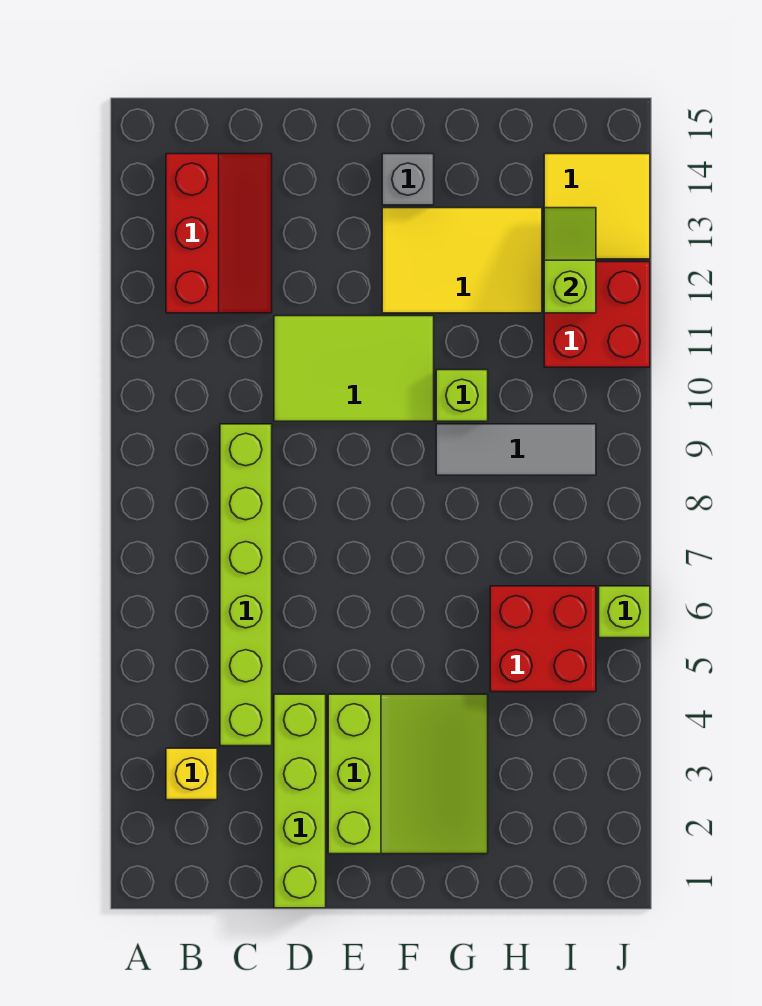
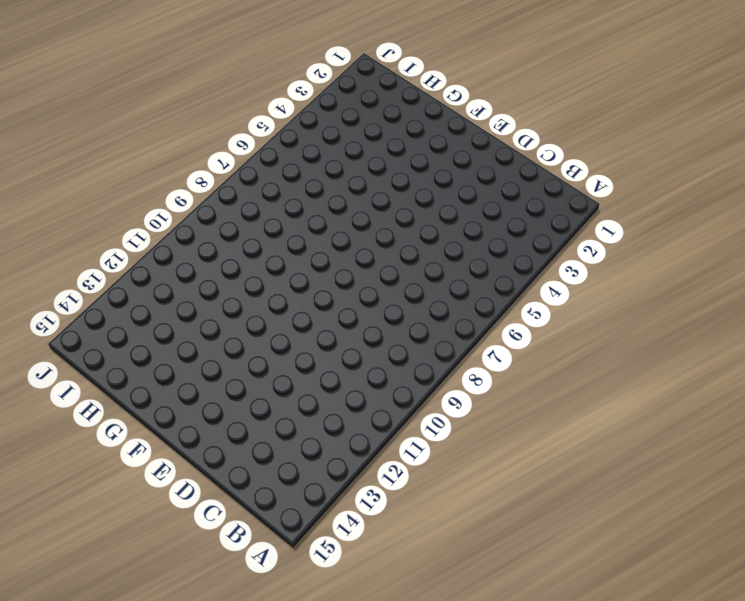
none -> yellow 1x1 brick [166,748,217,800]
none -> red 2x3 slope [166,154,272,313]
none -> lime 1x6 brick [220,424,272,746]

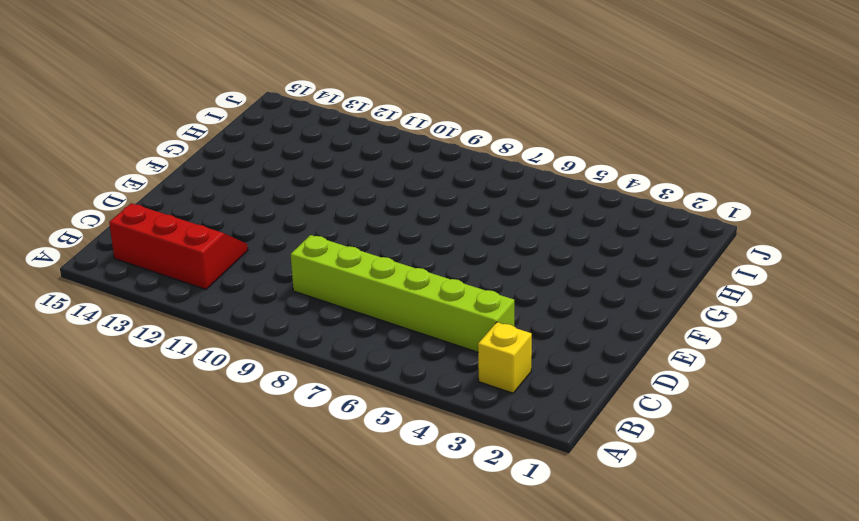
none -> lime 1x4 brick [274,694,326,908]
none -> lime 2x3 tile [274,316,434,421]
none -> lime 3x3 slope [328,694,488,854]

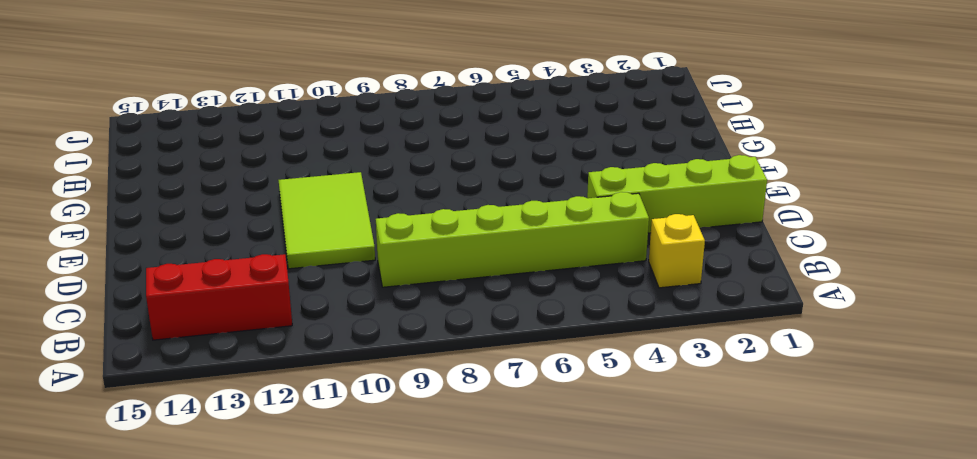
none -> lime 3x3 slope [328,694,488,854]
none -> yellow 2x3 tile [382,208,542,313]
none -> grey 1x1 brick [382,154,434,205]

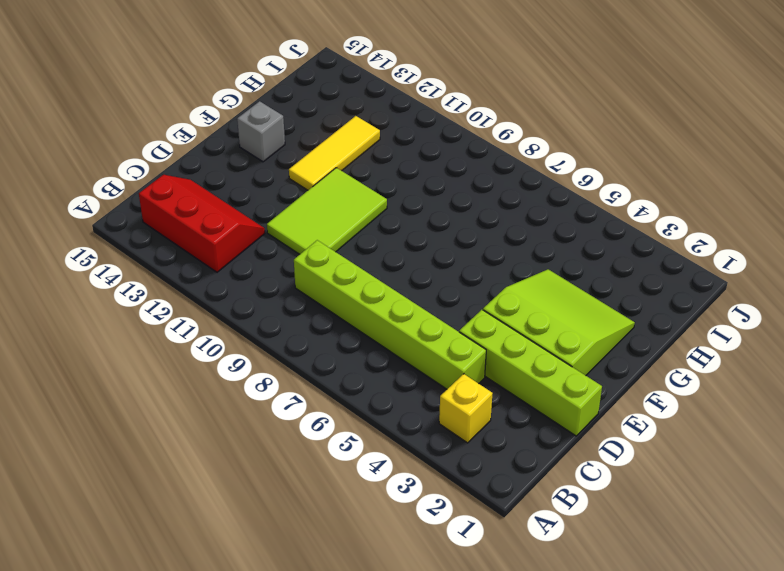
yellow 1x3 tile [289,116,380,190] -> yellow 2x3 tile [382,208,542,313]
none -> grey 1x3 tile [436,424,596,475]
none -> lime 1x1 brick [436,370,488,421]
none -> red 2x2 brick [490,586,596,692]

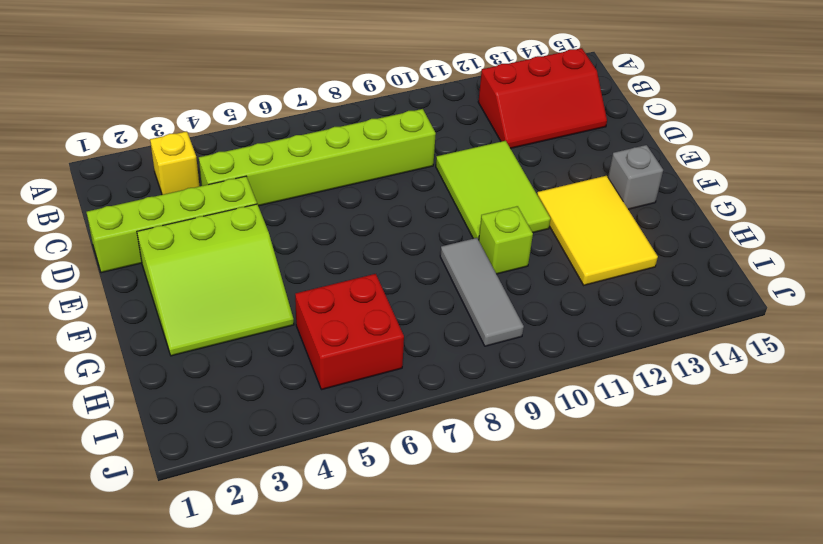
none -> red 2x2 brick [544,262,650,367]
none -> yellow 2x2 tile [544,154,650,259]
none -> lime 1x1 brick [599,586,650,638]

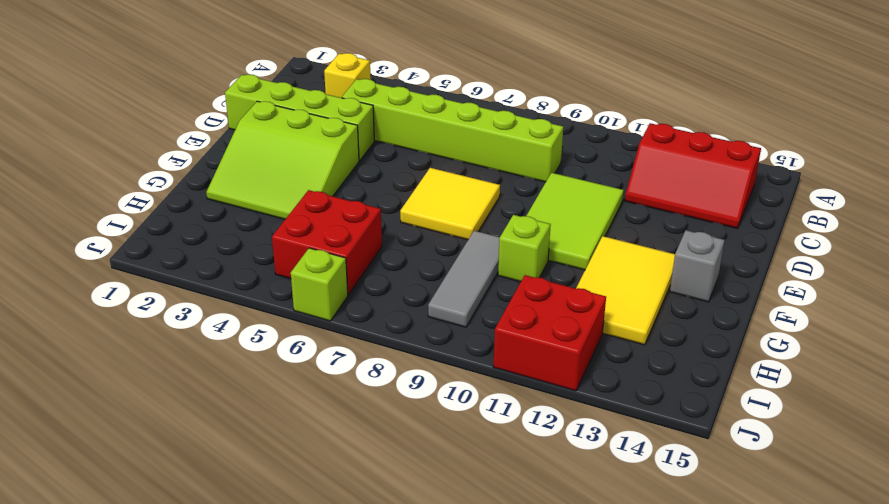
yellow 2x2 tile [400,168,500,240] -> yellow 2x2 tile moved to [544,154,650,259]
none -> lime 1x2 slope [544,208,596,313]

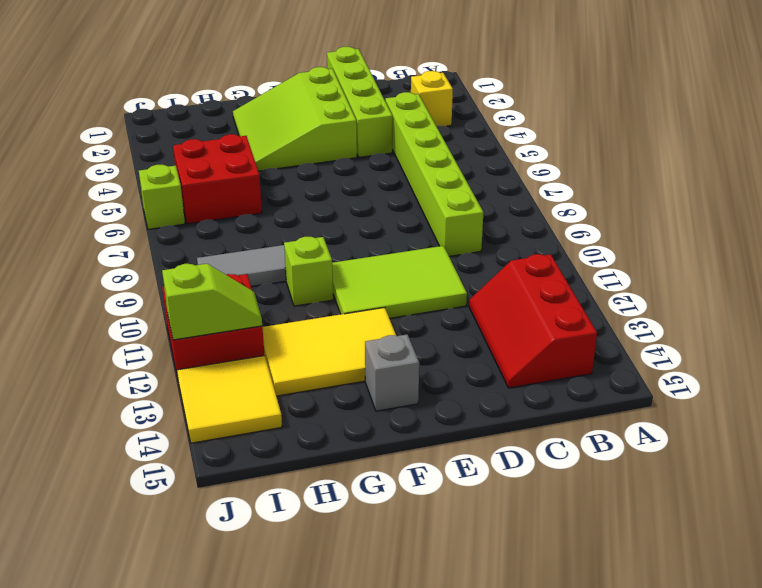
lime 1x2 slope [162,264,262,340] -> lime 1x2 slope turned to [544,208,596,313]

